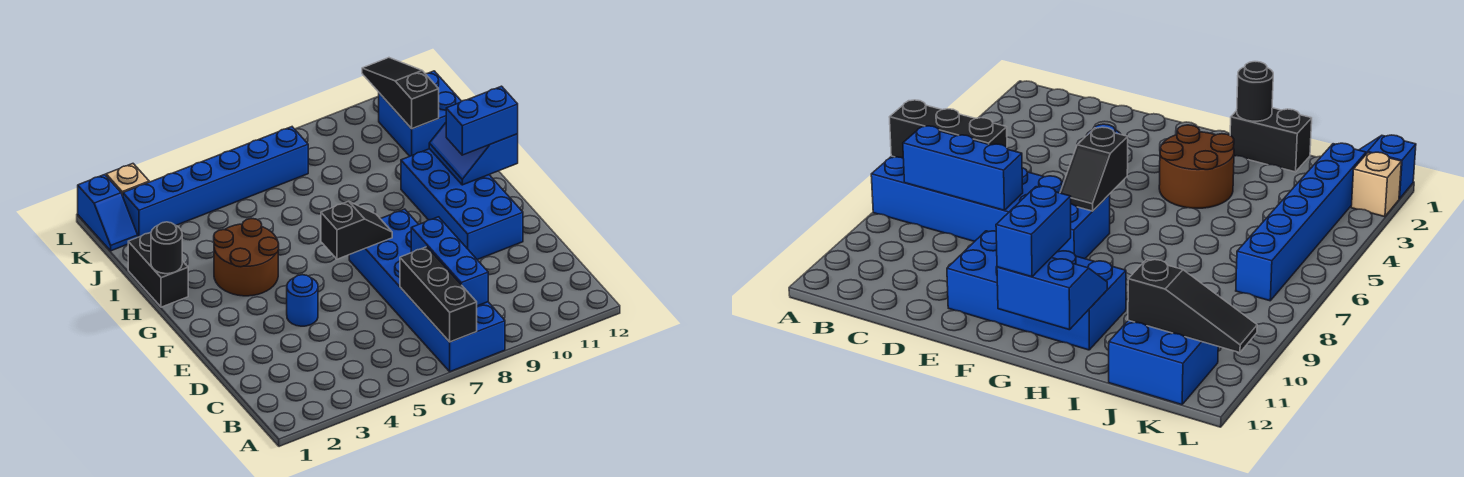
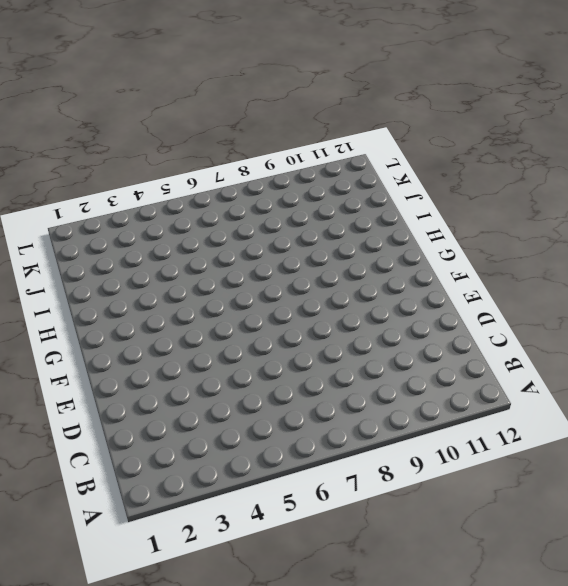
none -> blue 2x6 brick [349,209,505,372]
none -> blue 1x1 round brick [287,275,318,326]
none -> blue 2x4 brick [401,149,523,260]

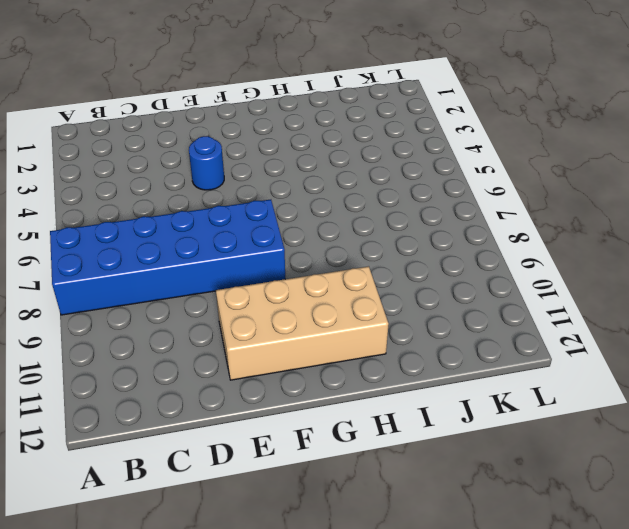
tan 2x4 brick [216,266,389,380] -> blue 2x4 brick [401,149,523,260]
none -> brown 2x2 round brick [214,219,279,296]
none -> black 1x2 brick [128,233,188,307]
none -> blue 2x2 brick [379,71,461,156]

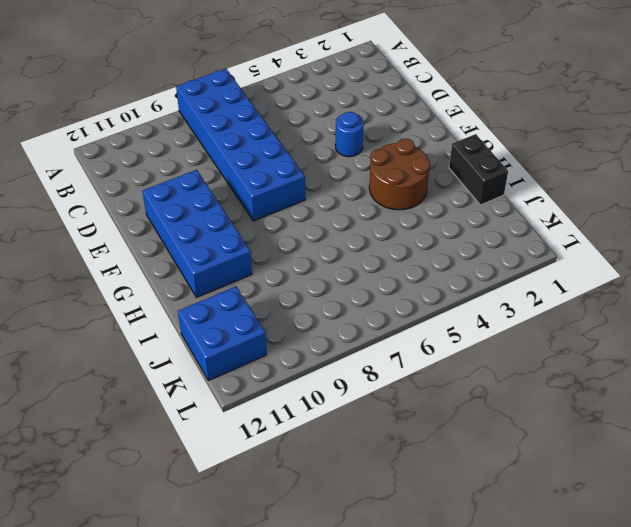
none -> blue 1x2 slope [78,175,138,251]
none -> blue 1x6 brick [123,127,308,237]
none -> tan 1x1 brick [106,164,149,196]

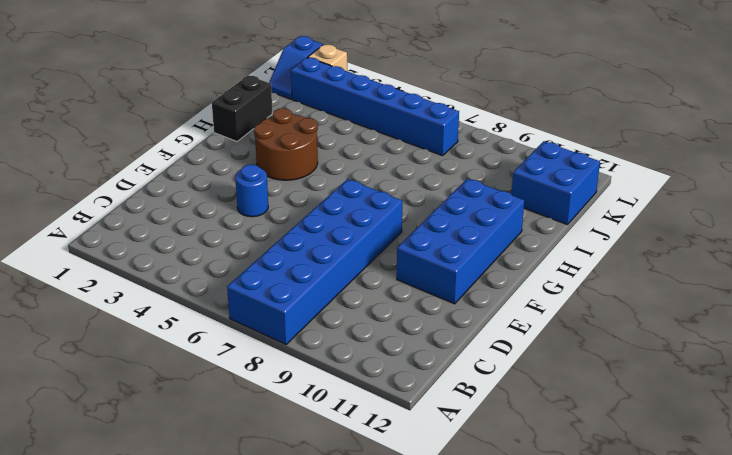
none -> black 1x3 brick [400,247,477,342]
none -> blue 1x3 brick [411,217,488,306]
none -> black 1x2 slope [321,201,392,259]

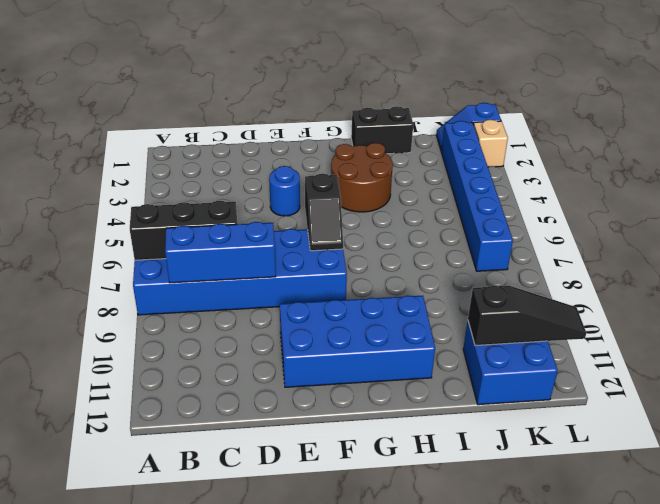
none -> blue 2x2 slope [429,123,518,185]
none -> black 1x1 round brick [151,222,182,274]
none -> blue 1x2 brick [446,86,518,155]

